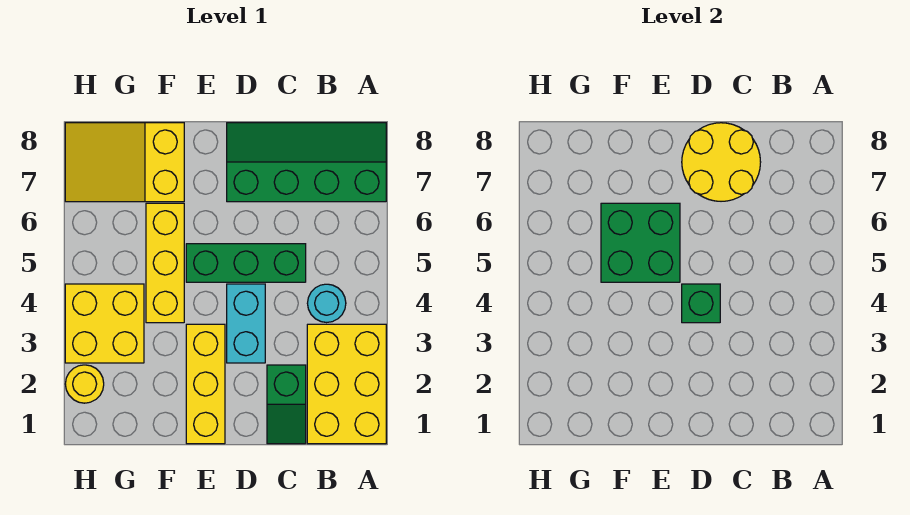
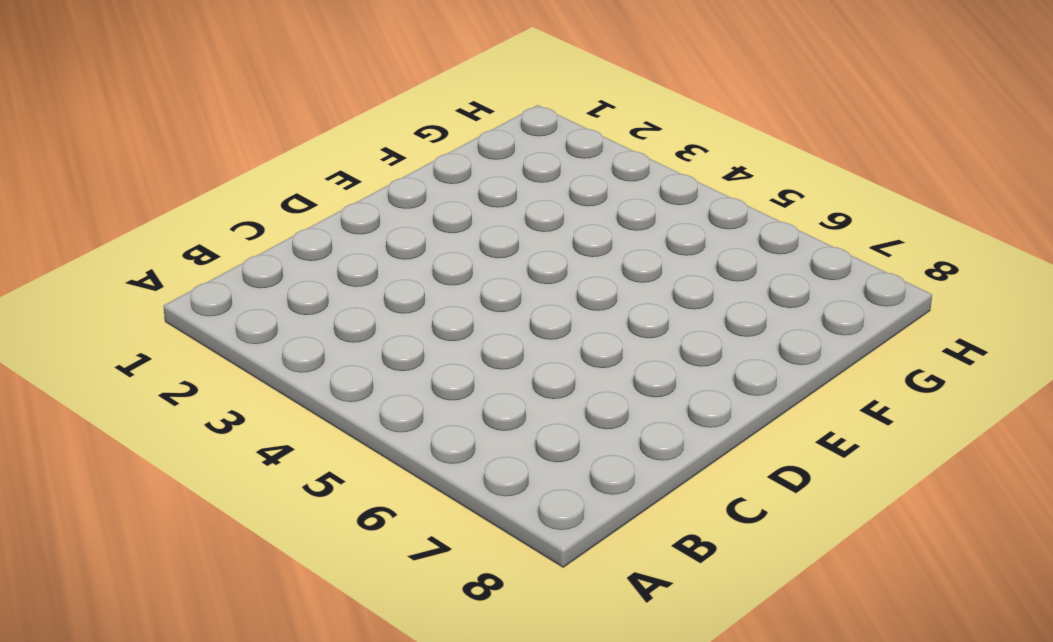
none -> yellow 2x3 brick [307,324,386,444]
none -> green 2x4 slope [227,123,386,202]
none -> cyan 1x1 round brick [307,284,346,323]

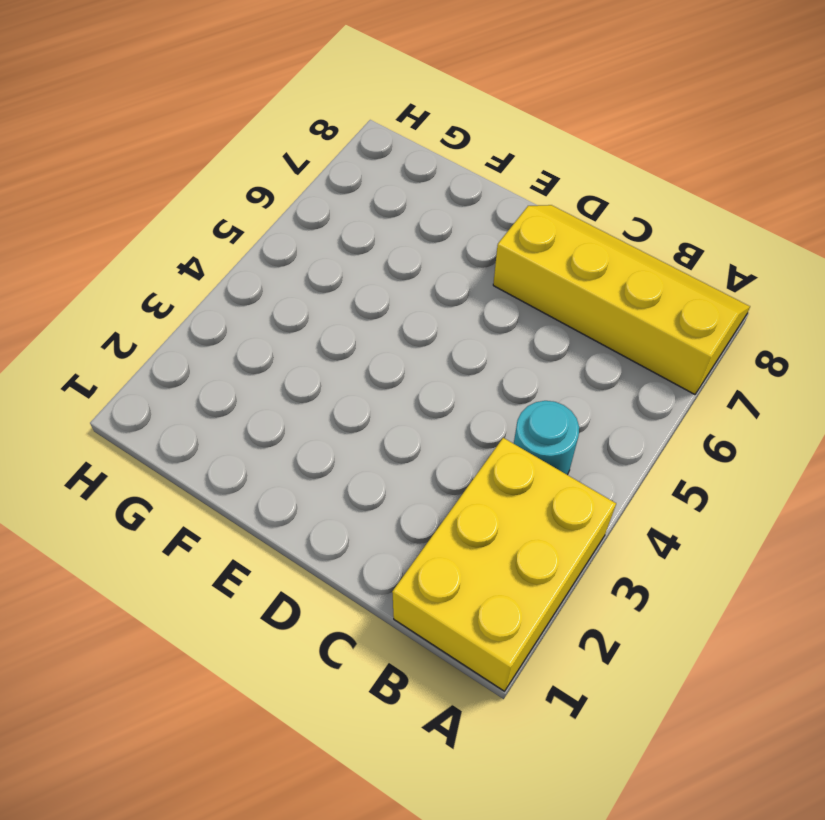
yellow 2x4 slope [493,205,750,394] -> green 2x4 slope [227,123,386,202]
none -> green 1x2 slope [267,365,306,444]
none -> green 1x3 brick [186,244,306,282]
none -> cyan 1x2 brick [227,284,265,363]

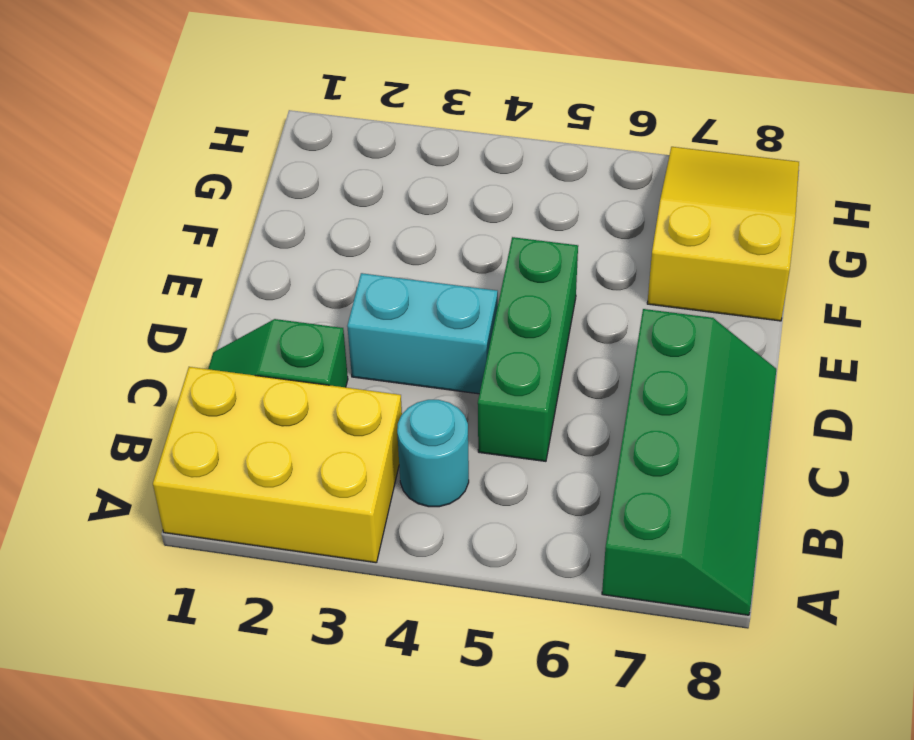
none -> yellow 1x3 brick [186,324,225,444]
none -> yellow 1x3 brick [146,203,184,323]
none -> yellow 2x2 brick [65,284,144,363]

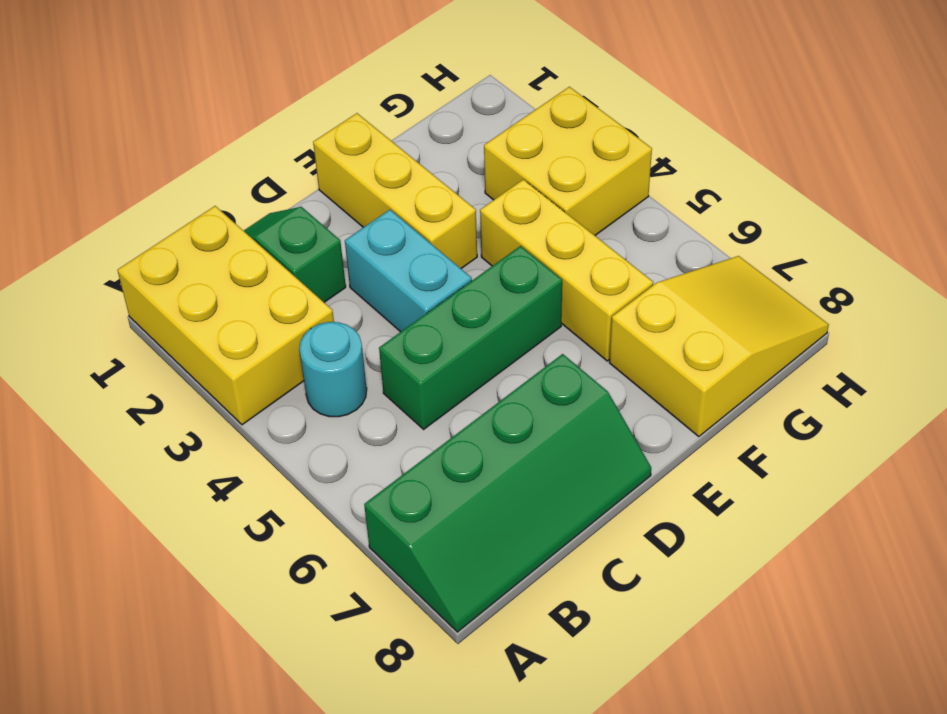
none -> yellow 1x1 round brick [65,365,104,403]
none -> yellow 2x2 round brick [682,123,761,201]
none -> green 1x1 brick [682,284,720,323]

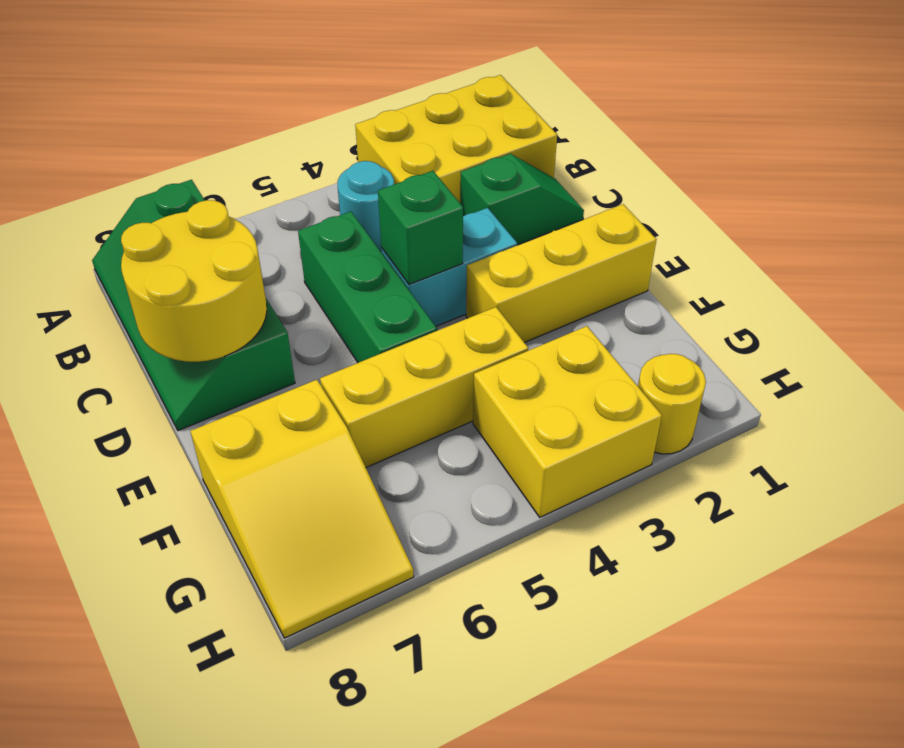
none -> green 2x2 brick [601,203,680,282]

